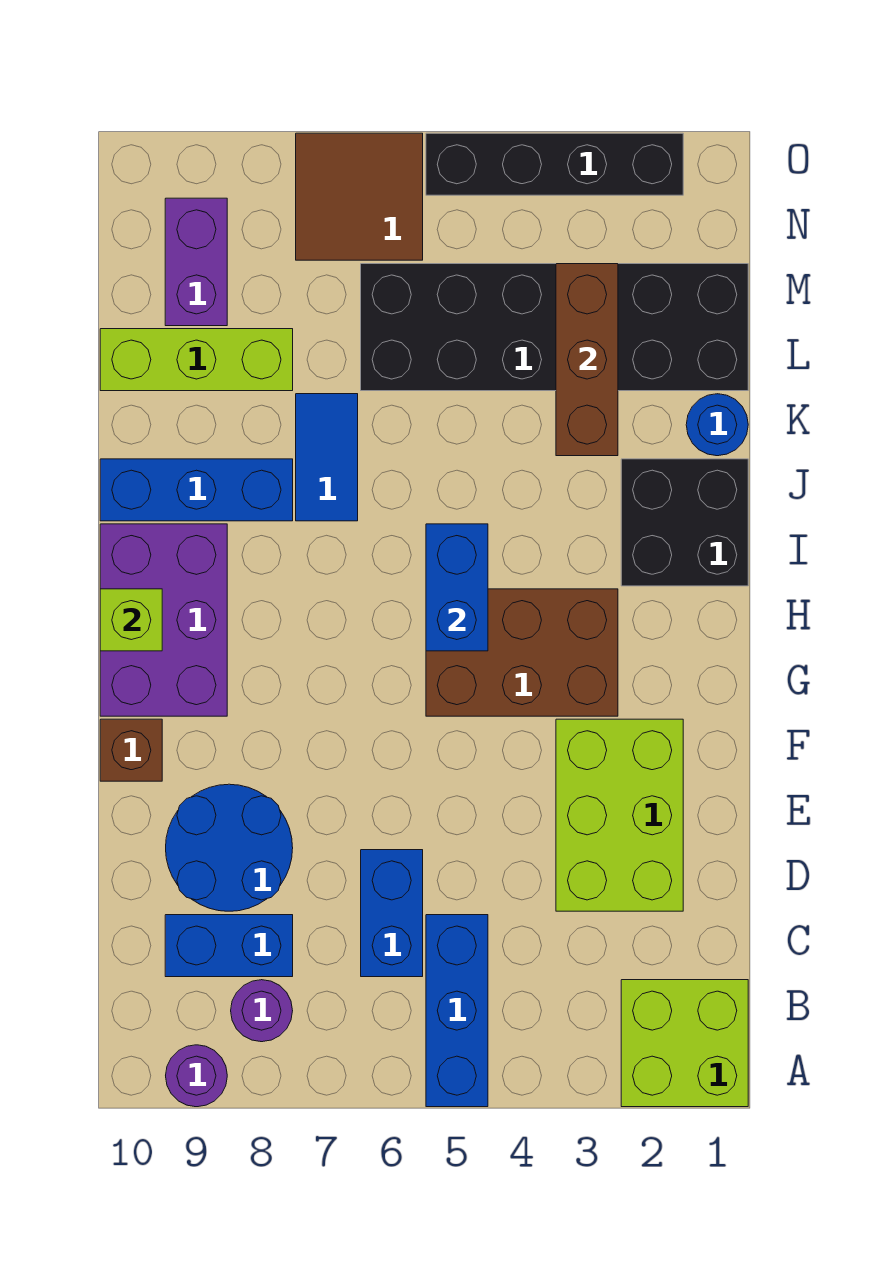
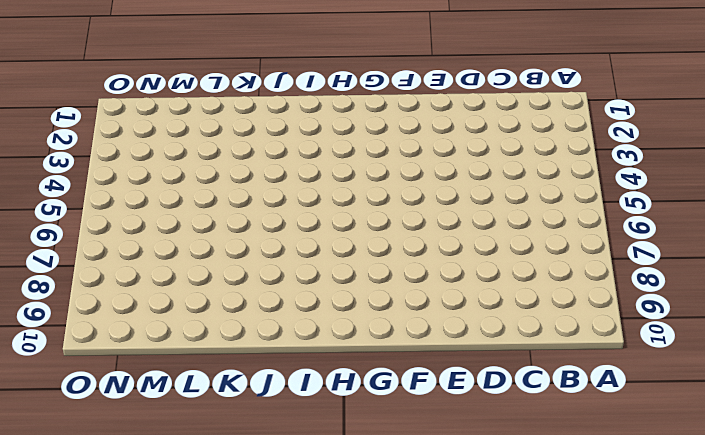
none -> lime 2x2 brick [621,980,748,1107]
none -> blue 1x3 brick [426,915,488,1107]
none -> purple 1x1 round brick [166,1045,227,1107]

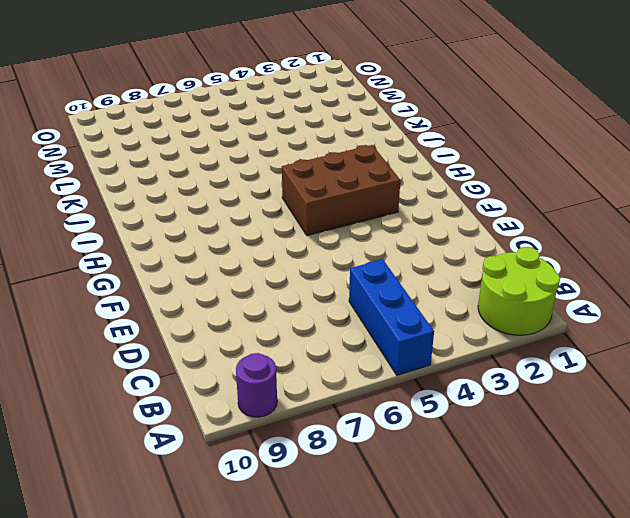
lime 2x2 round brick [478,247,560,335] -> lime 2x2 brick [621,980,748,1107]
none -> purple 1x1 round brick [231,980,293,1042]
none -> blue 1x2 brick [361,850,423,977]
none -> blue 1x2 brick [165,915,293,977]

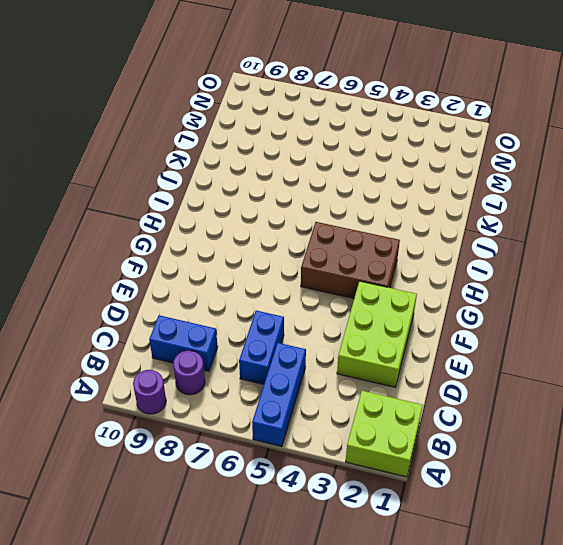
none -> blue 2x2 round brick [166,784,293,911]
none -> brown 1x1 brick [100,719,162,781]
none -> purple 2x3 brick [100,524,227,716]

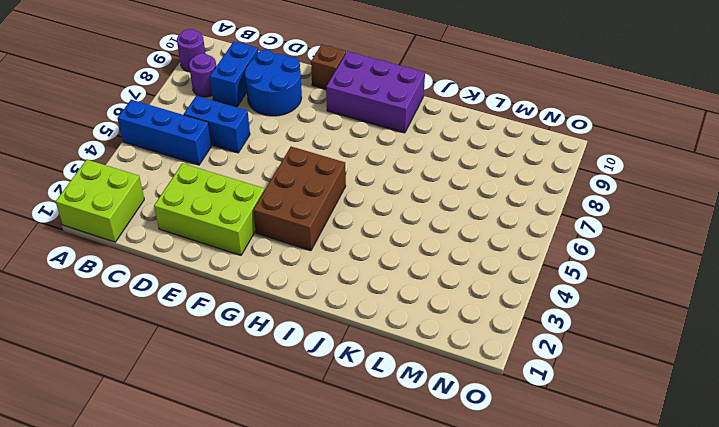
none -> black 2x2 brick [621,459,748,586]
none -> blue 1x2 tile [296,394,358,521]
none -> blue 1x3 brick [100,459,293,521]

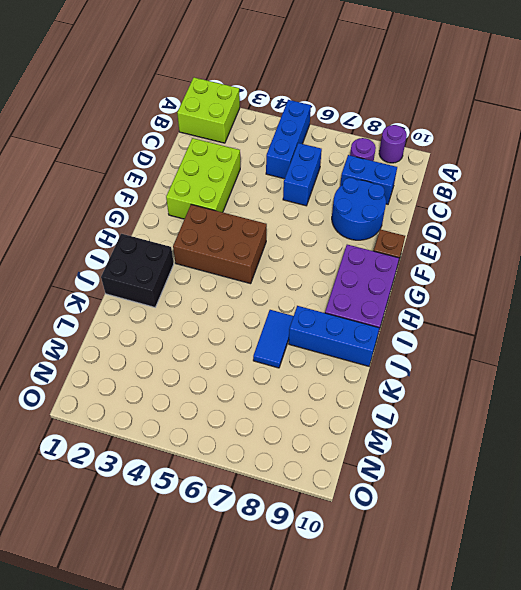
none -> blue 1x1 round brick [686,394,748,456]
none -> black 2x6 brick [361,264,748,391]
none -> lime 1x3 brick [100,329,293,391]

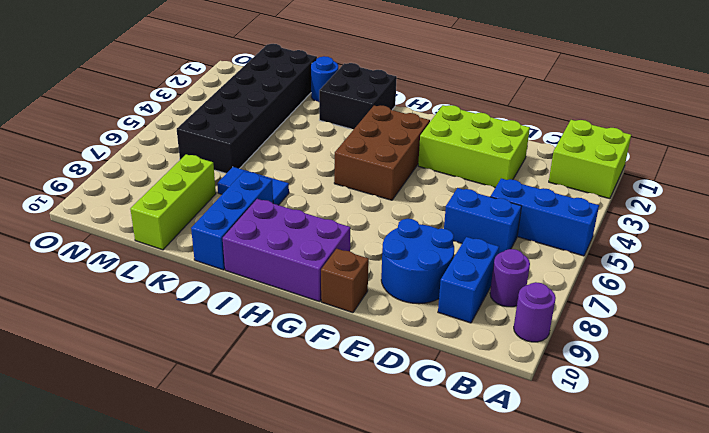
none -> purple 1x2 brick [165,198,227,326]
none -> brown 2x2 tile [296,133,423,260]
none -> black 1x4 brick [426,133,683,195]

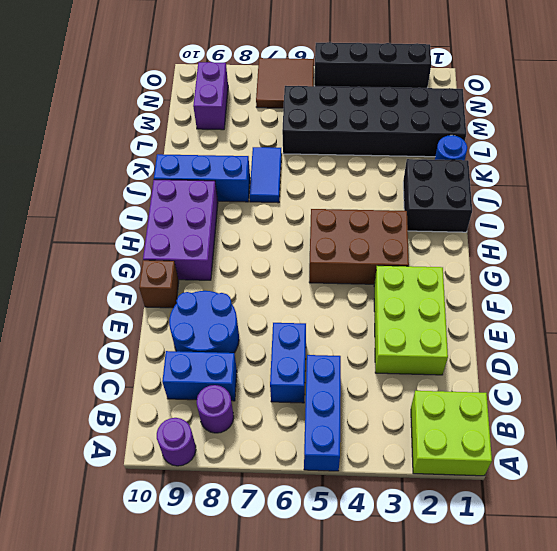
none -> lime 1x3 brick [100,329,293,391]
none -> blue 1x2 brick [426,524,488,651]
none -> lime 1x1 brick [100,589,162,651]

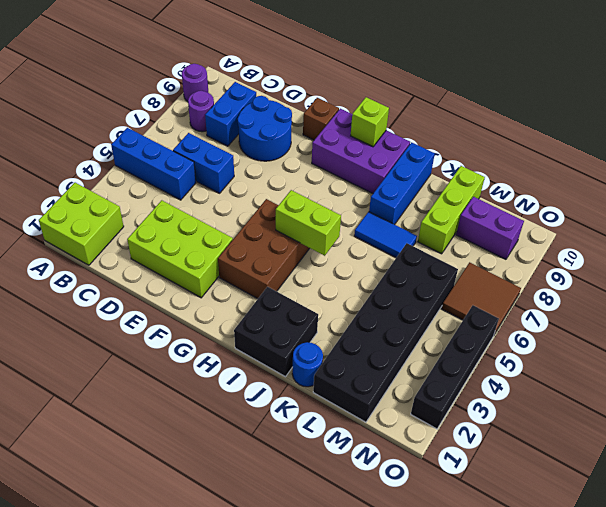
lime 1x2 brick [276,190,341,256] -> blue 1x2 brick [426,524,488,651]
none -> brown 1x3 brick [556,264,618,456]

